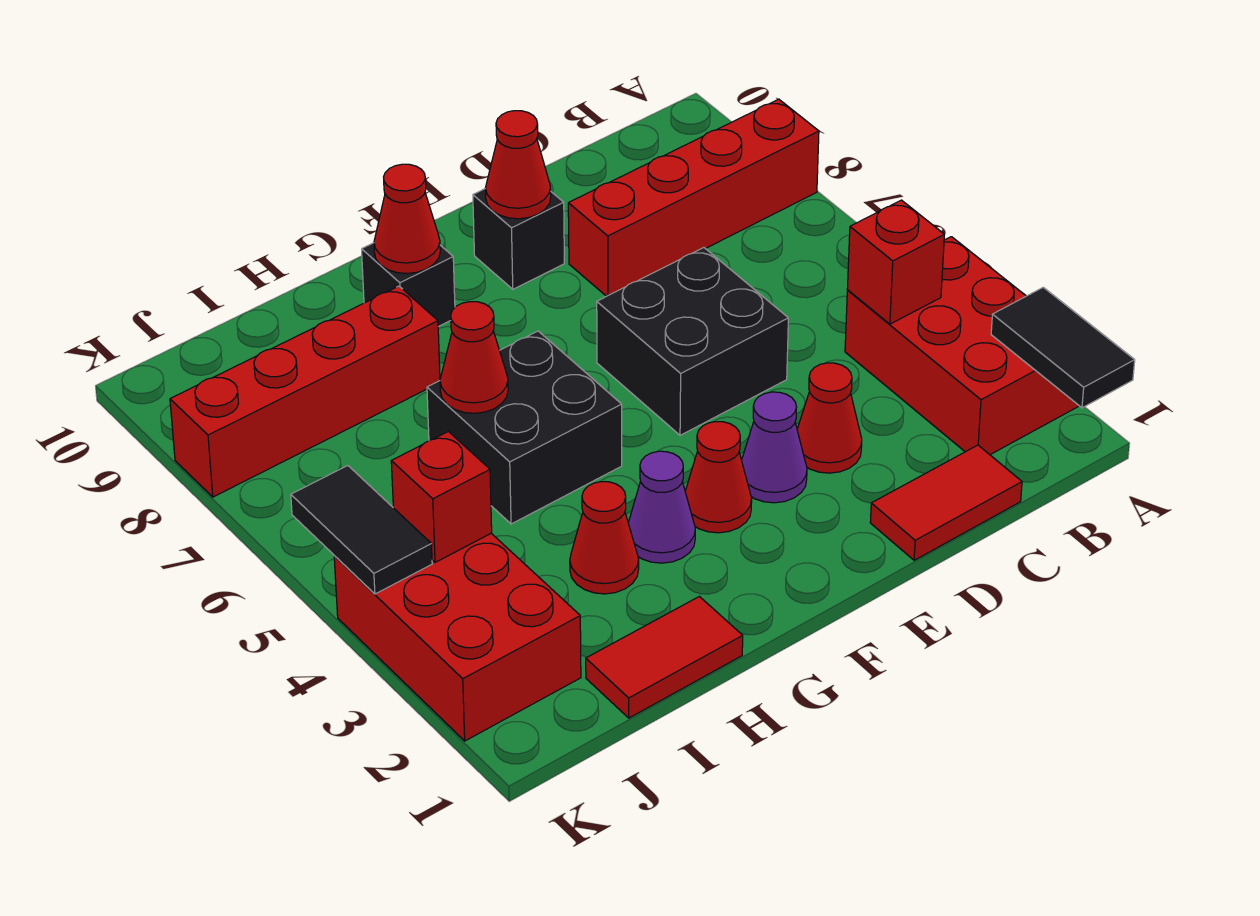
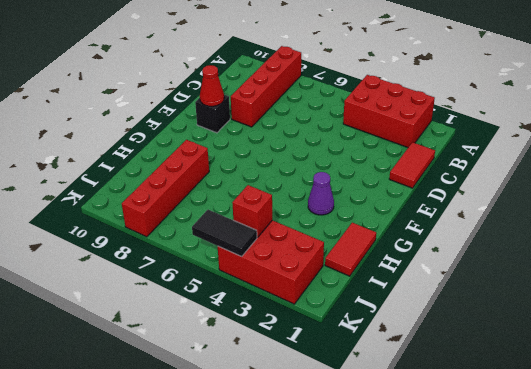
none -> red 1x1 cone [797,363,862,473]
none -> black 2x2 brick [597,248,788,435]
none -> purple 1x1 cone [742,392,807,503]

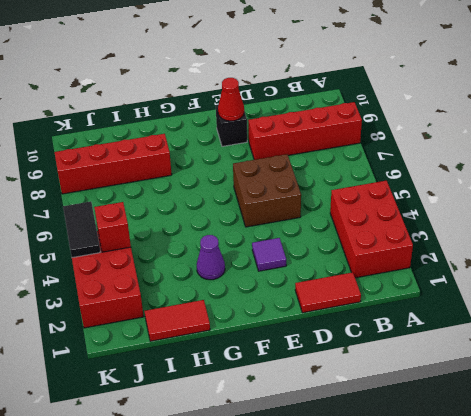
brown 2x2 brick [233,154,301,227] -> black 2x2 brick [597,248,788,435]
purple 1x1 tile [252,238,286,271] -> purple 1x1 cone [742,392,807,503]
none -> red 1x1 cone [797,363,862,473]
none -> red 1x1 cone [685,422,752,533]
none -> black 2x2 brick [427,331,622,524]

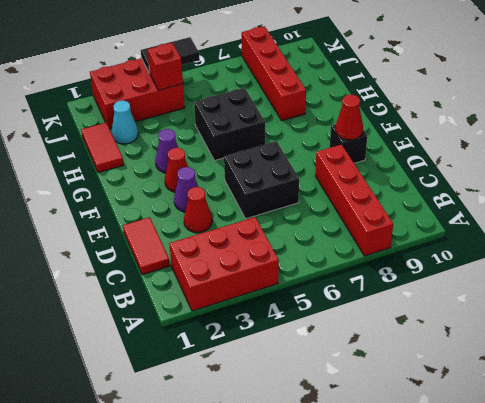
cyan 1x1 cone [112,101,138,144] -> none
none -> black 1x1 brick [362,243,455,327]
none -> red 1x1 cone [570,482,639,594]
none -> black 1x2 tile [991,287,1135,408]

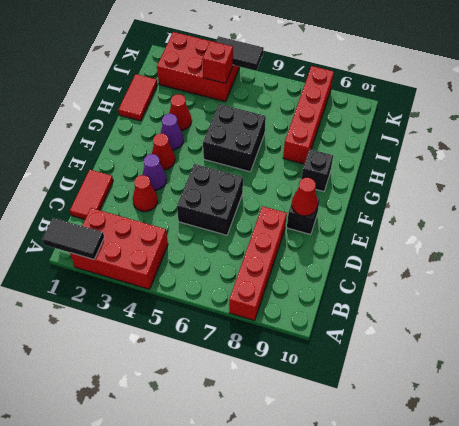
none -> red 1x1 brick [847,200,944,324]
none -> red 1x1 cone [374,164,440,274]
none -> red 1x1 cone [440,302,508,413]

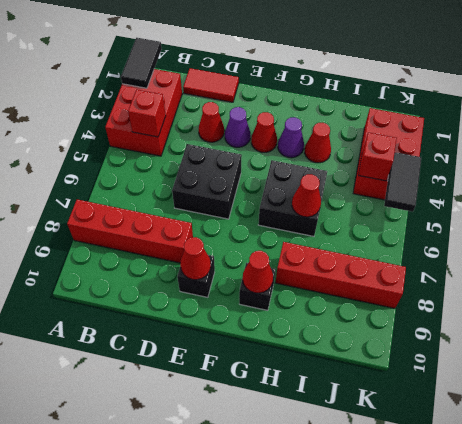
none -> red 1x2 tile [586,596,743,718]

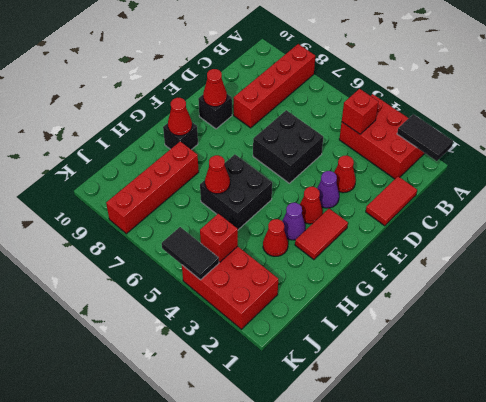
red 1x2 tile [295,209,348,260] -> red 1x2 tile moved to [586,596,743,718]

